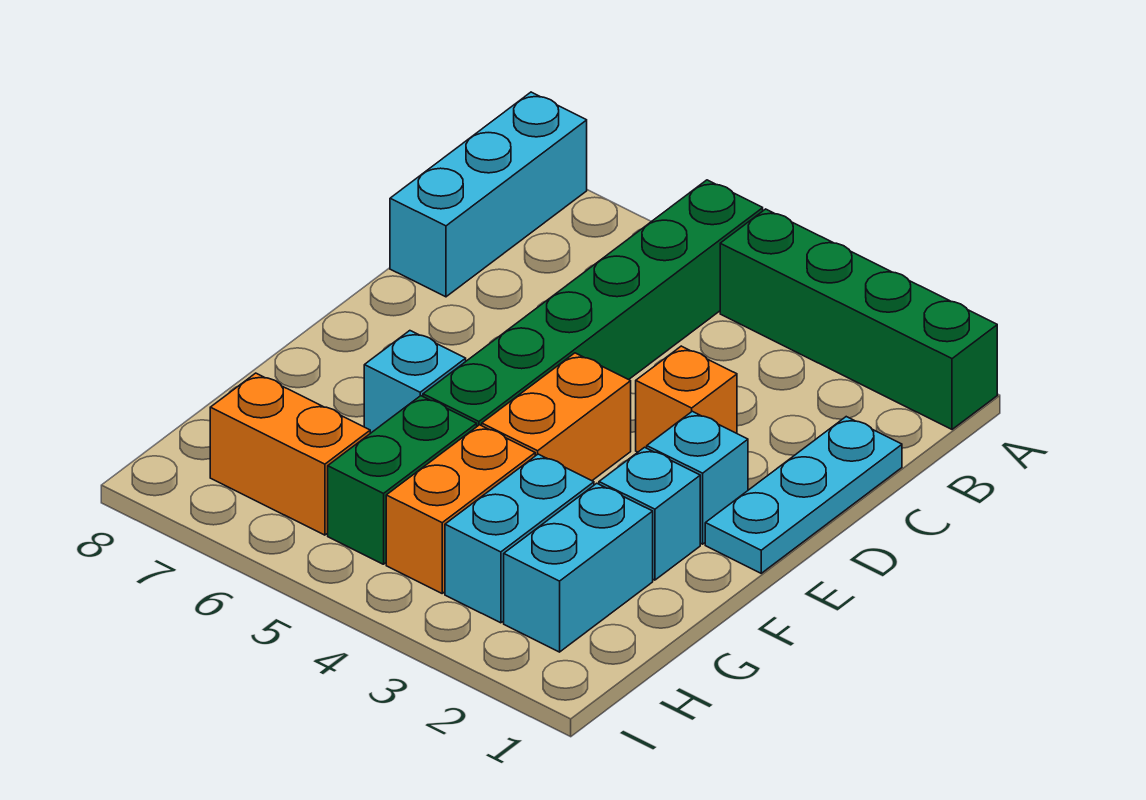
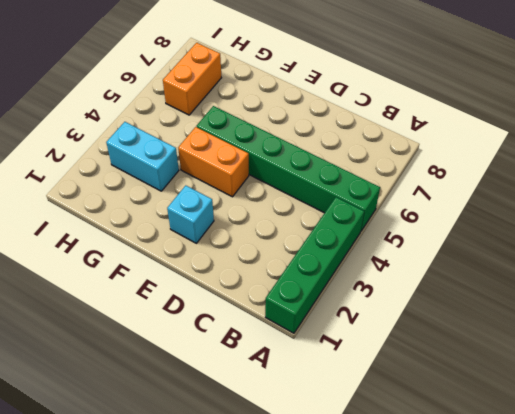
none -> cyan 1x3 brick [390,92,587,297]
none -> cyan 1x3 plate [705,417,902,573]
none -> orange 1x1 brick [636,346,737,452]

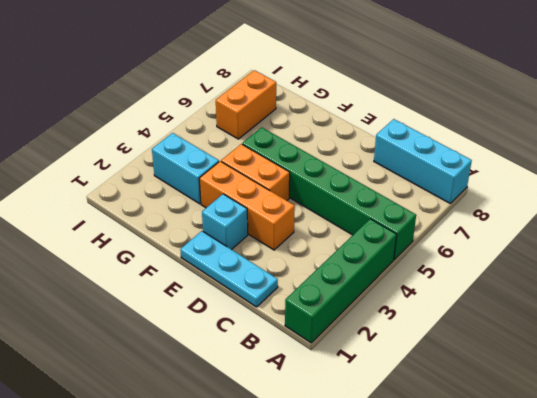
orange 1x3 brick [199,161,295,250] -> orange 1x1 brick [636,346,737,452]
none -> cyan 1x1 brick [599,447,700,580]
none -> cyan 1x1 brick [364,331,466,433]
none -> cyan 1x2 brick [504,483,653,652]

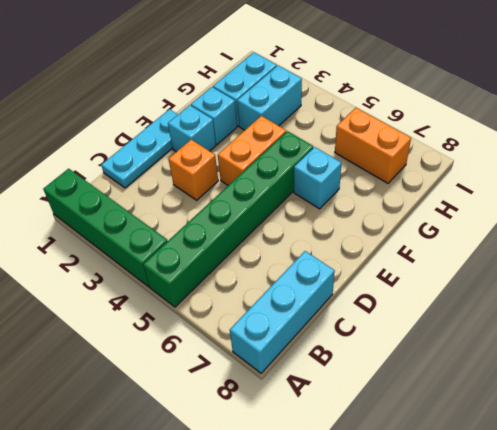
none -> orange 1x2 brick [386,425,535,593]
none -> green 1x2 brick [328,396,477,564]

